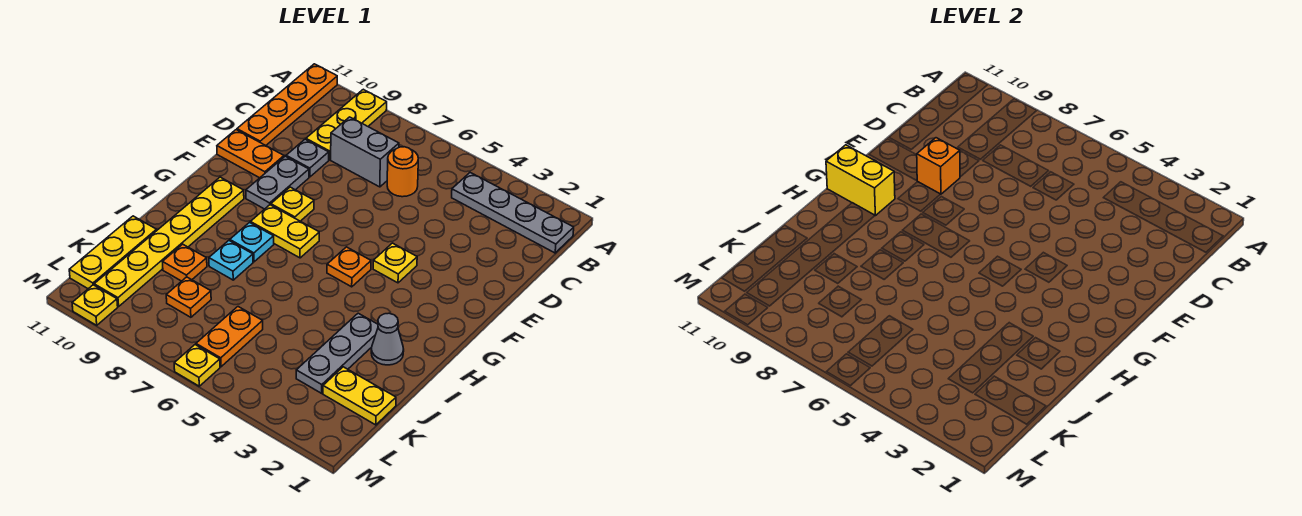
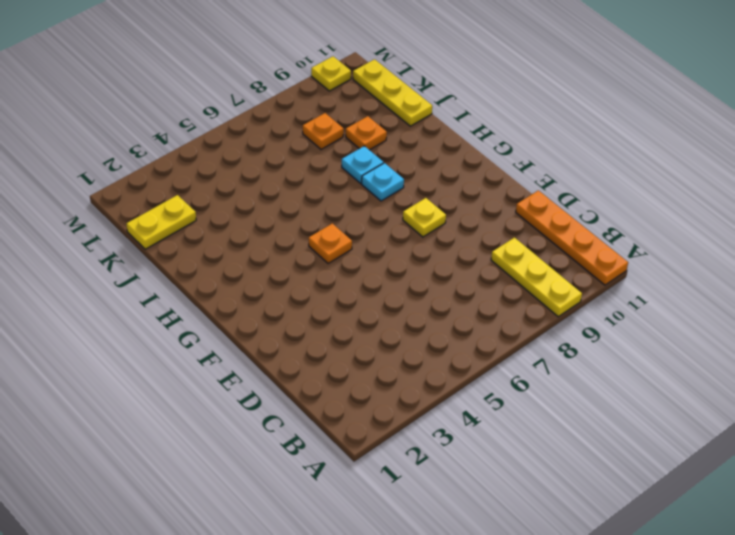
none -> grey 1x4 plate [452,173,574,253]
none -> orange 1x1 round brick [387,147,418,197]
none -> grey 1x2 brick [331,117,399,187]

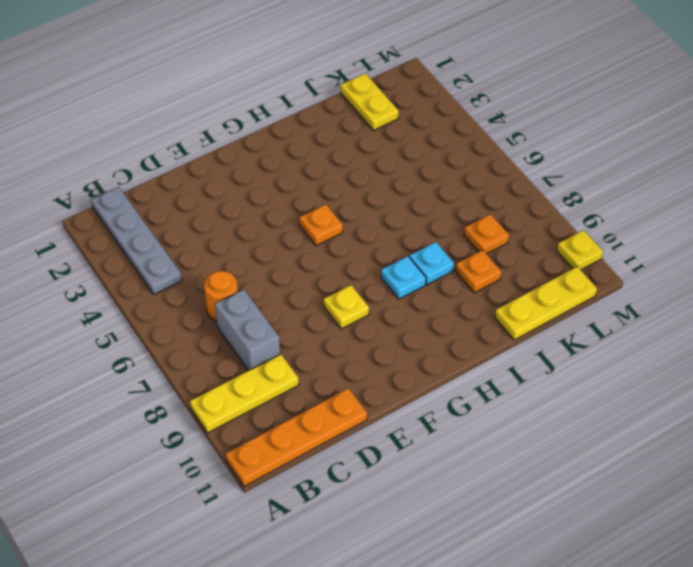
none -> grey 1x1 plate [286,139,329,177]
none -> grey 1x2 plate [246,156,309,209]
none -> orange 1x2 plate [217,130,284,178]

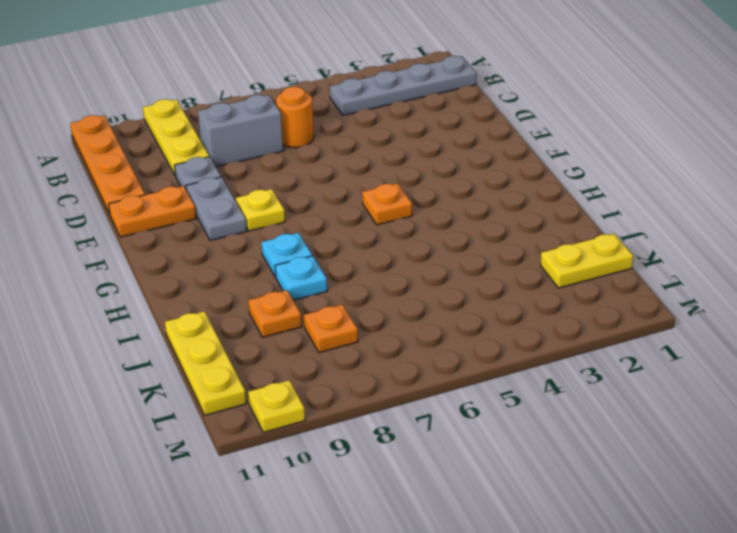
none -> yellow 1x1 plate [373,243,417,283]
none -> yellow 1x2 plate [250,205,319,258]
none -> yellow 1x6 plate [94,177,244,307]

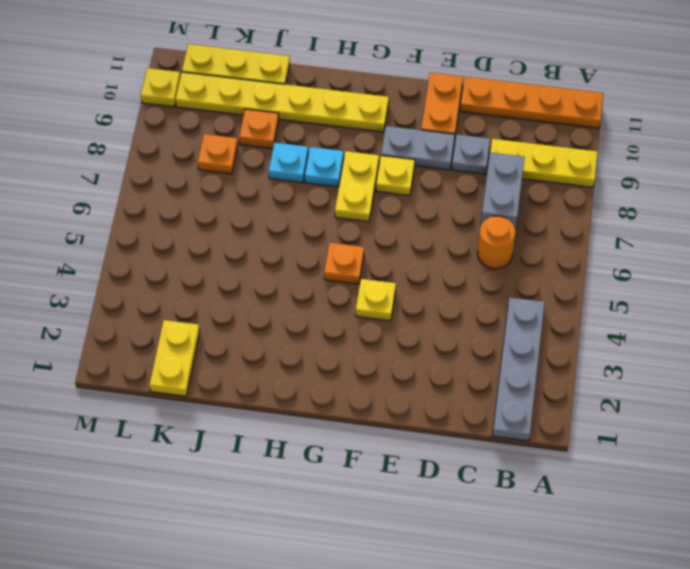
none -> grey 1x1 cone [371,313,404,365]
none -> grey 1x3 plate [296,313,378,393]
none -> orange 1x2 plate [196,307,263,367]

